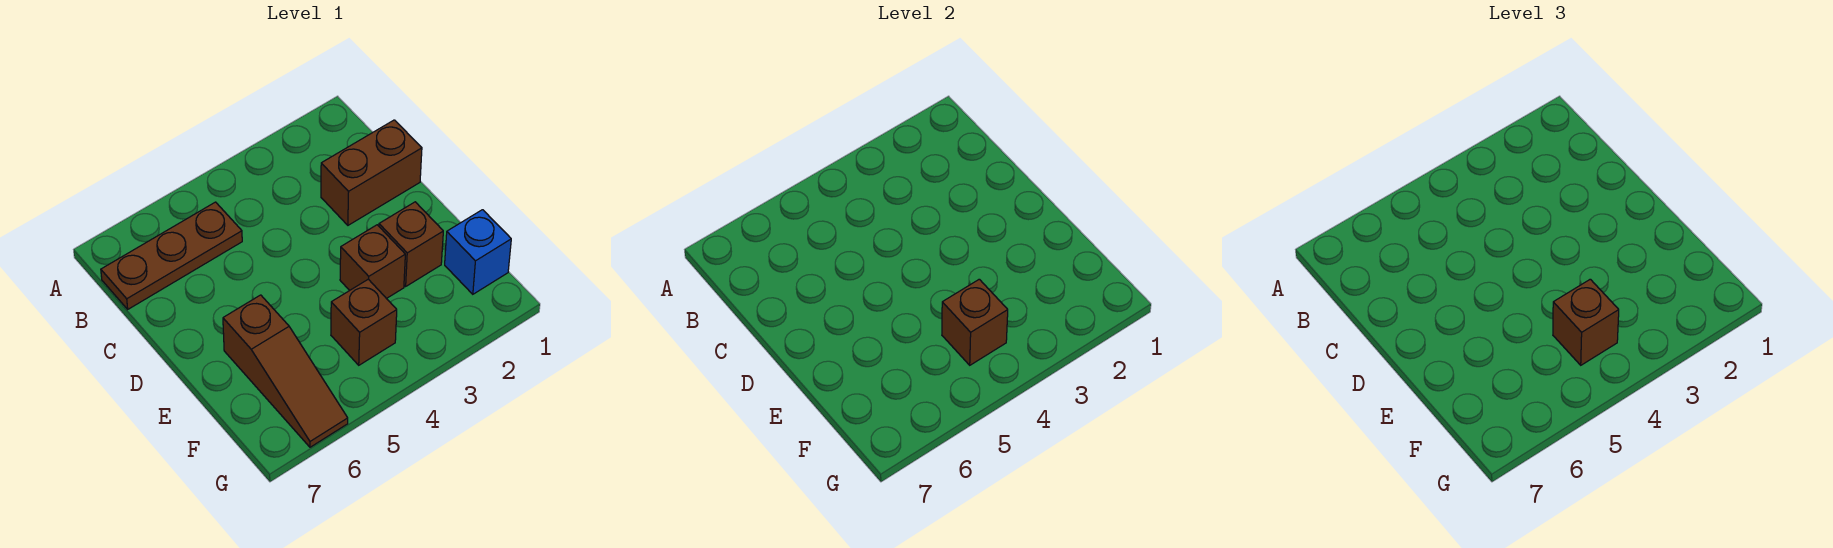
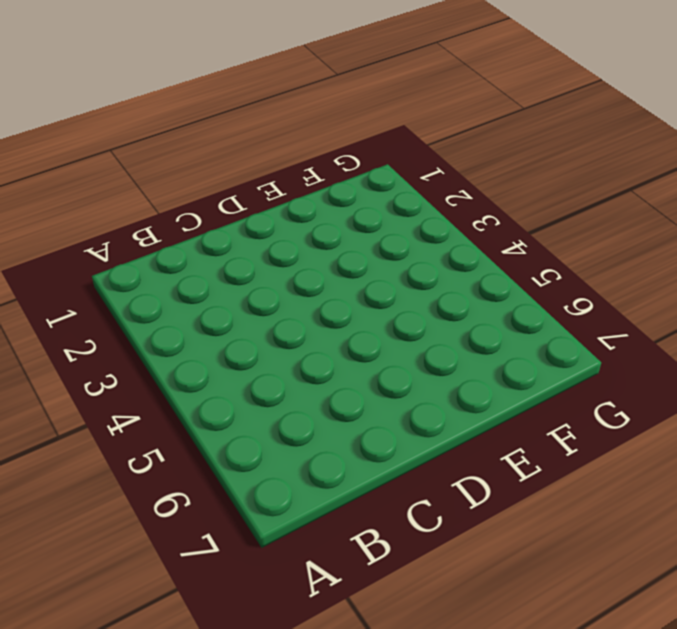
none -> brown 1x3 plate [101,202,242,309]
none -> brown 1x2 brick [321,120,422,225]

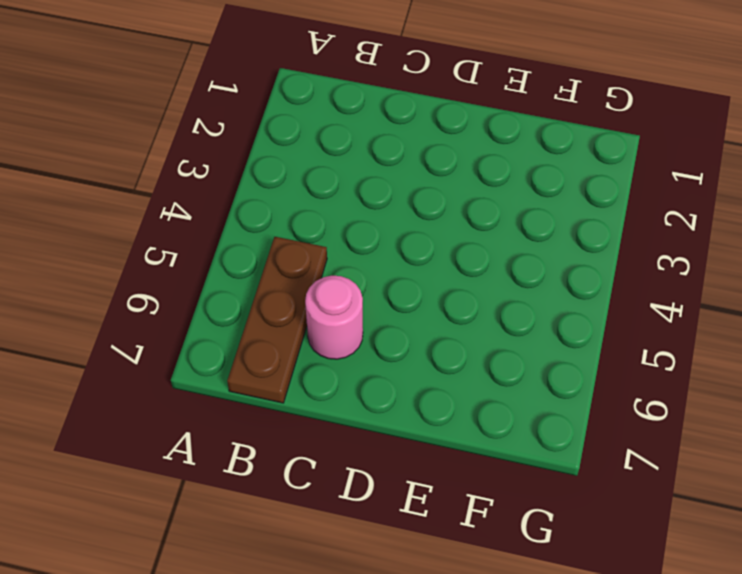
pink 1x1 round brick [305,276,363,359] -> none
none -> brown 1x2 brick [321,120,422,225]
none -> brown 1x1 brick [379,202,443,286]

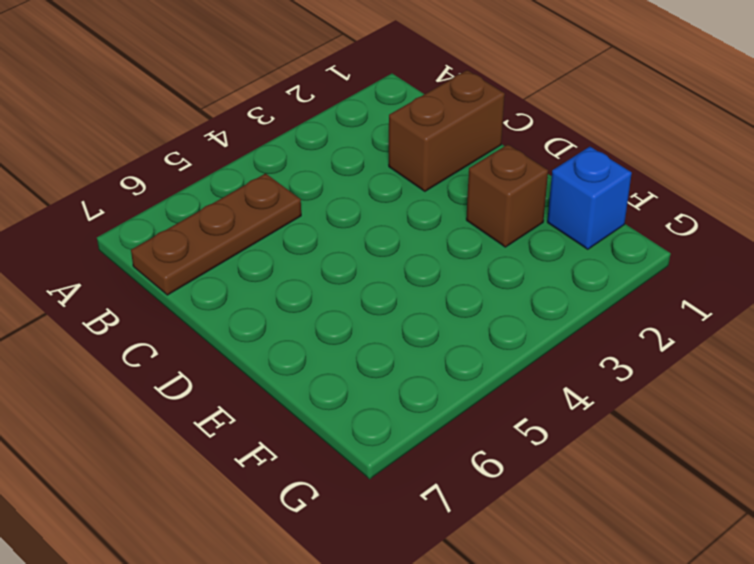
none -> brown 1x1 brick [340,225,405,299]
none -> brown 1x3 slope [223,295,348,447]

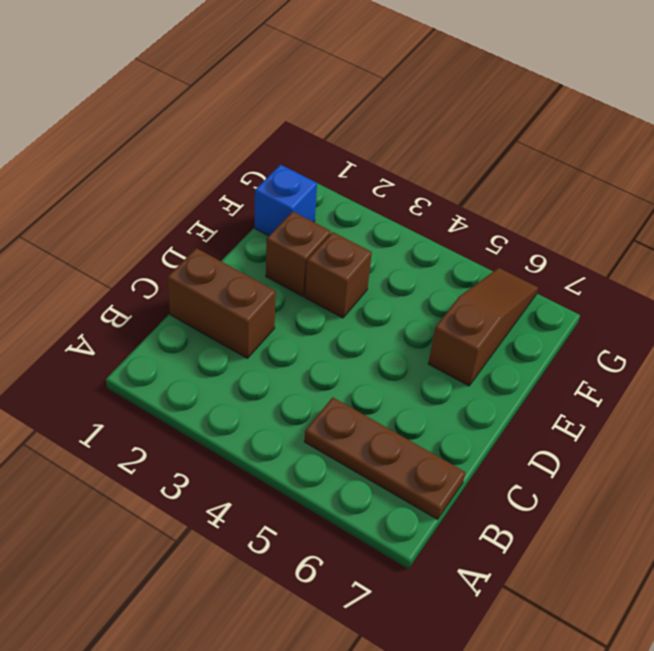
none -> brown 1x1 brick [331,279,397,365]
none -> brown 1x1 brick [942,279,1008,365]

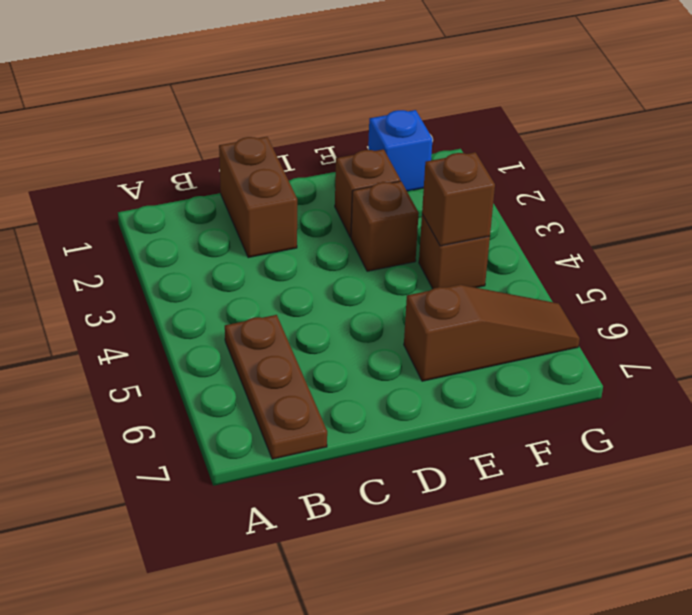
none -> brown 1x1 brick [1553,279,1619,365]

